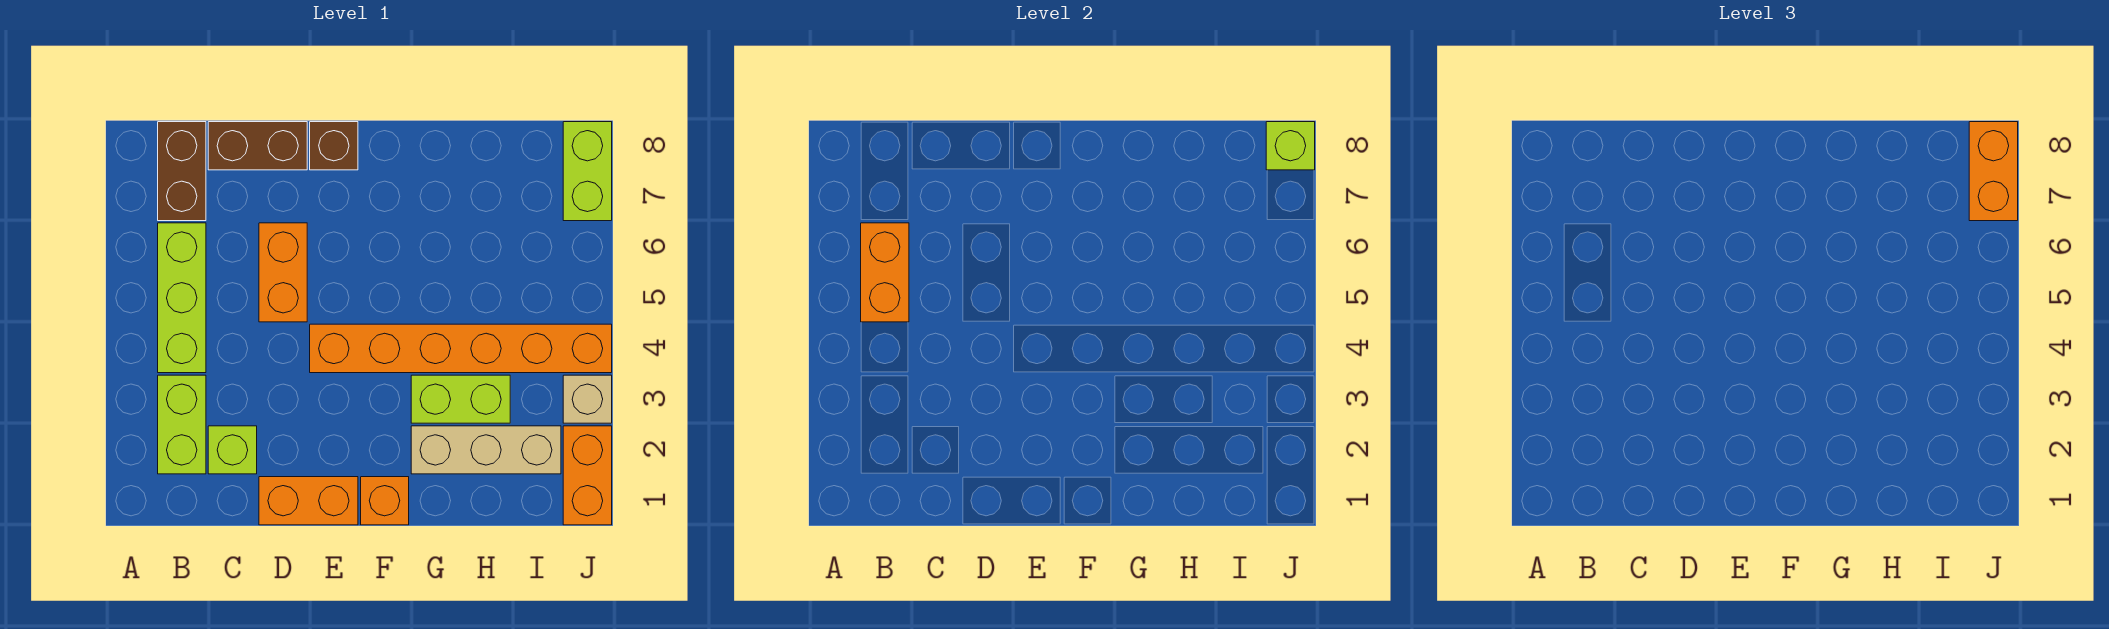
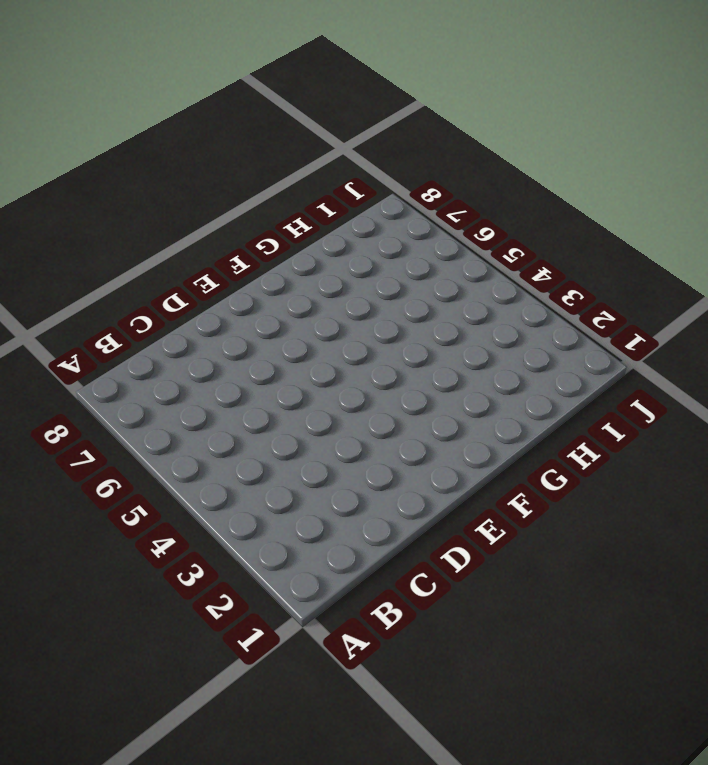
none -> lime 1x2 brick [158,375,206,474]
none -> lime 1x3 brick [158,223,206,373]
none -> brown 1x2 brick [158,122,206,221]

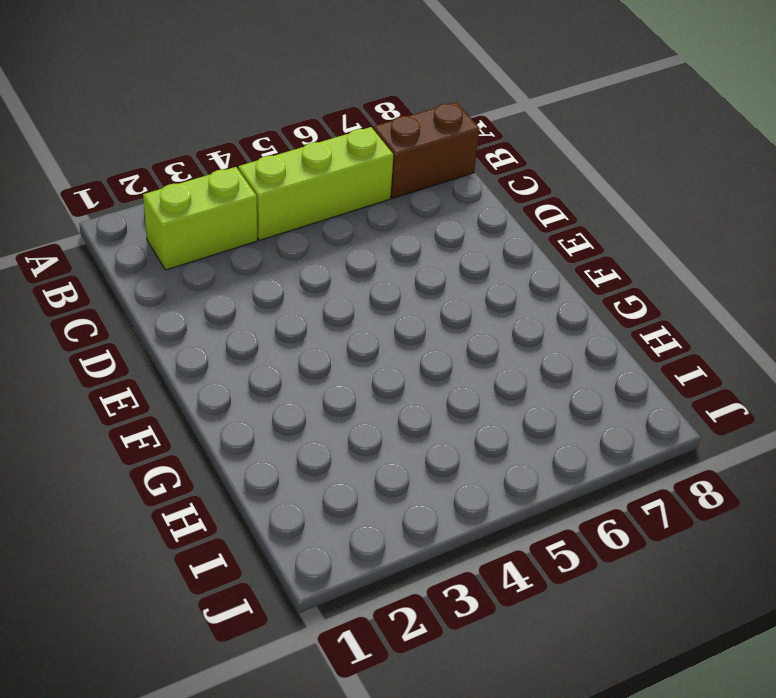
none -> lime 1x1 brick [208,426,257,474]
none -> brown 1x2 brick [208,122,307,170]
none -> orange 1x2 brick [259,477,358,525]

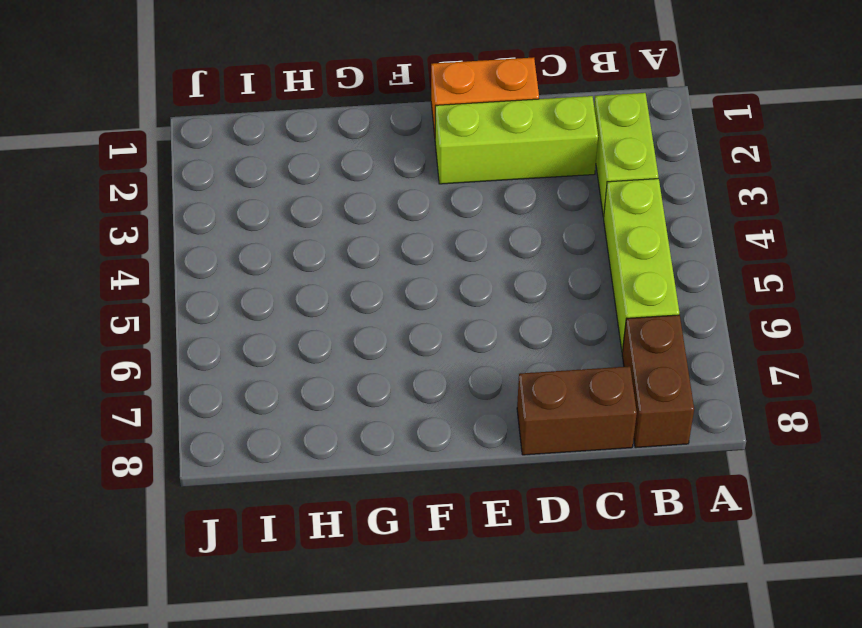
lime 1x3 brick [435,96,598,184] -> lime 1x1 brick [208,426,257,474]
none -> orange 1x2 brick [259,223,307,322]
none -> orange 1x6 brick [310,324,612,373]
none -> brown 1x1 brick [310,122,358,170]

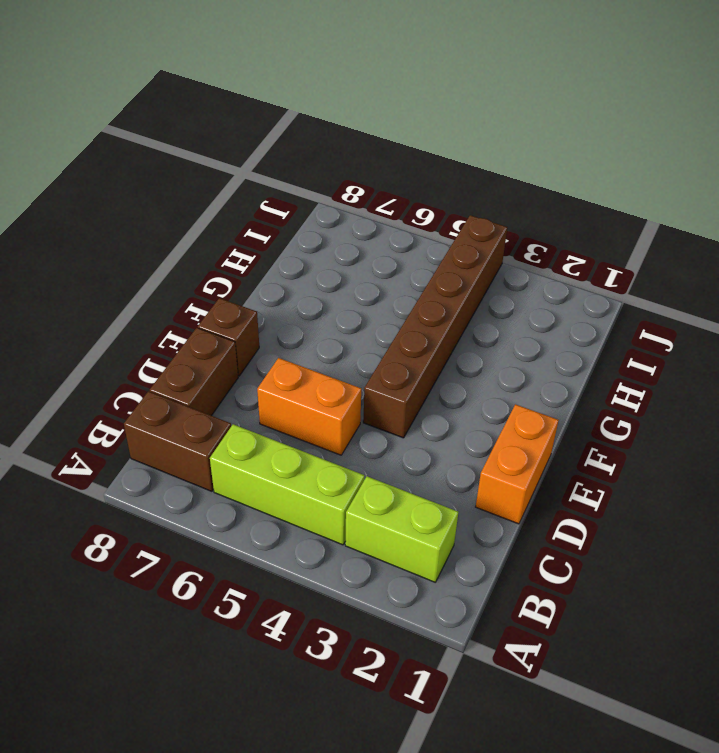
brown 1x6 brick [363,215,507,438] -> orange 1x6 brick [310,324,612,373]
none -> lime 1x1 brick [208,426,257,474]
none -> orange 1x1 brick [361,477,409,525]
none -> tan 1x3 brick [411,426,561,474]

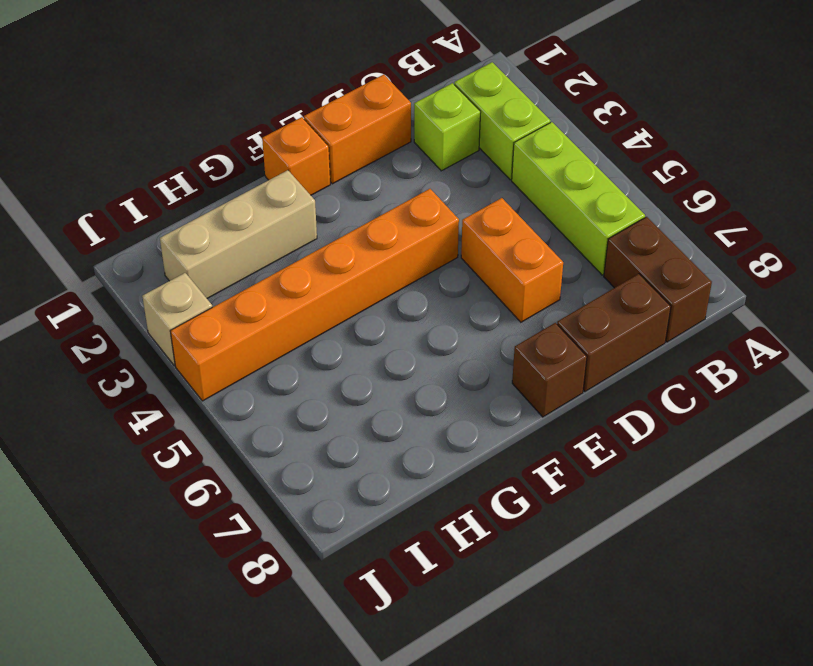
none -> lime 1x2 brick [411,375,510,423]
none -> orange 1x2 brick [563,426,612,525]
none -> lime 1x2 brick [563,122,612,221]

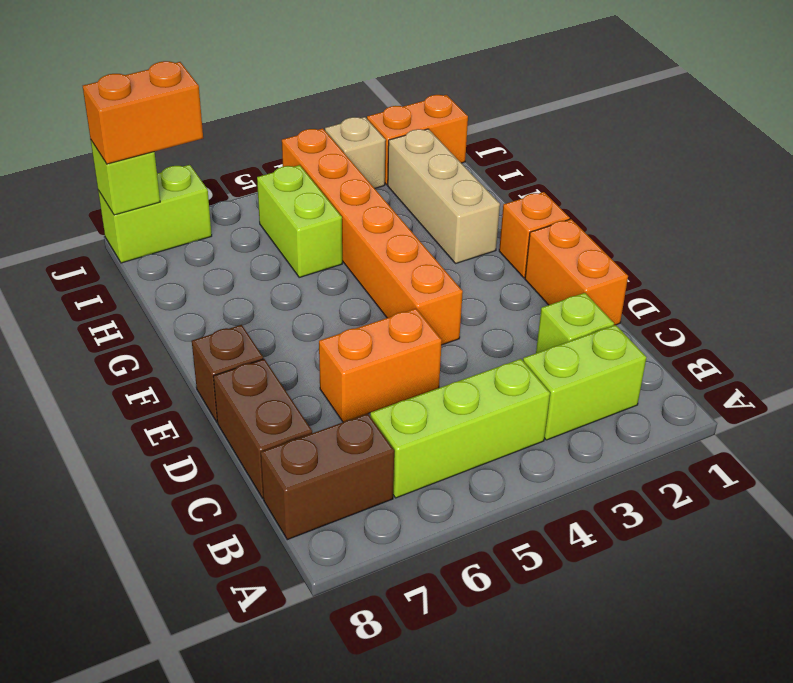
lime 1x2 brick [257,165,342,277] -> lime 1x2 brick moved to [411,375,510,423]
none -> orange 1x2 brick [861,223,909,322]

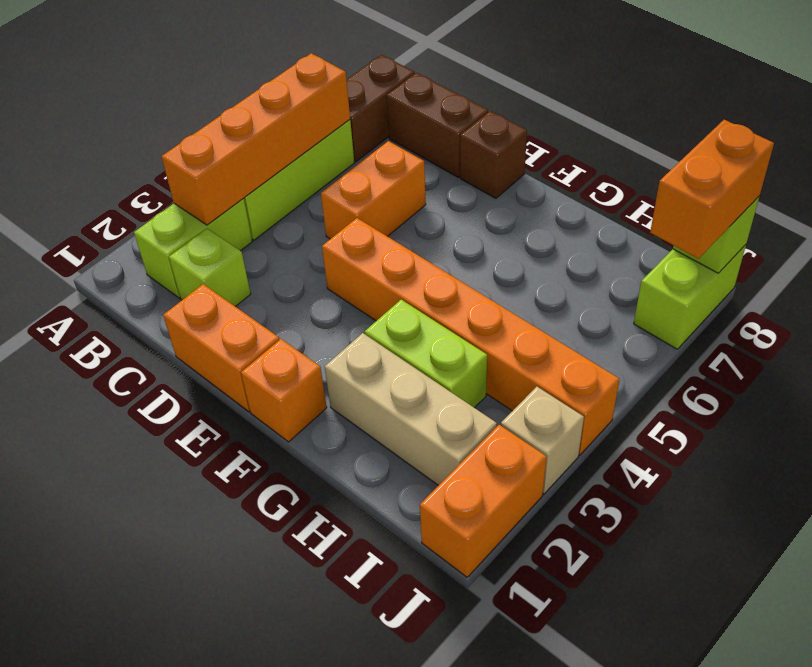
orange 1x4 brick [161,53,350,225] -> orange 1x2 brick [861,223,909,322]

